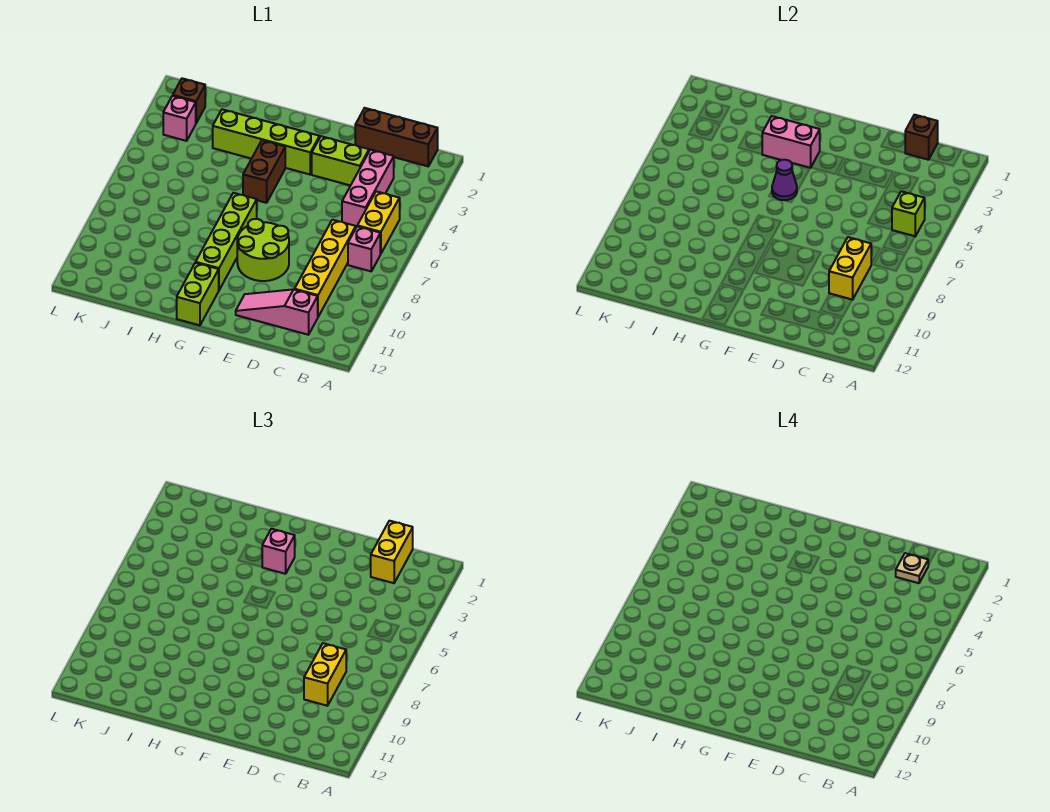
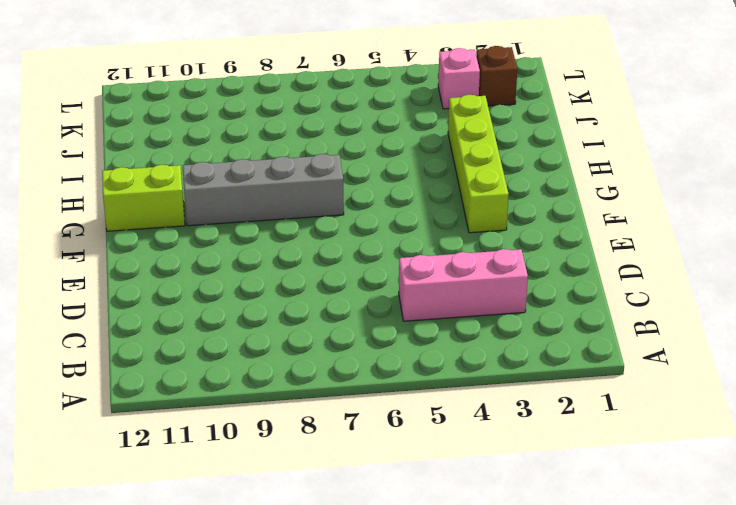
grey 1x4 brick [183,154,344,226] -> lime 1x4 brick [196,193,257,290]
none -> brown 1x3 brick [355,108,438,166]
none -> yellow 1x2 brick [358,191,400,254]
none -> pink 1x1 brick [348,226,380,271]

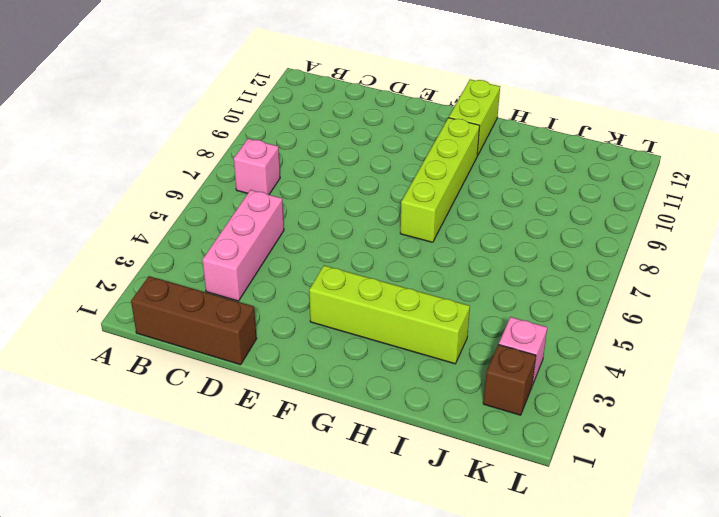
none -> yellow 1x2 brick [358,191,400,254]
none -> yellow 1x4 brick [295,220,356,317]
none -> pink 1x3 slope [236,289,318,335]

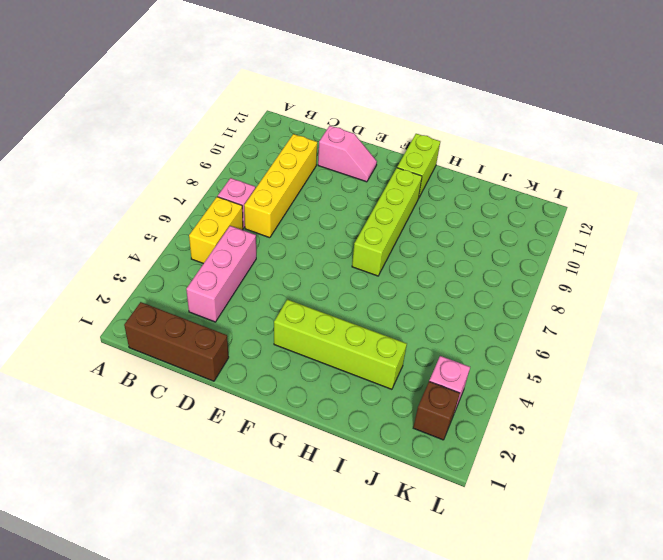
pink 1x2 slope [318,126,377,182] -> pink 1x3 slope [236,289,318,335]
none -> lime 1x2 brick [312,136,369,186]
none -> lime 2x2 round brick [237,219,289,281]
none -> brown 1x2 brick [243,140,285,203]

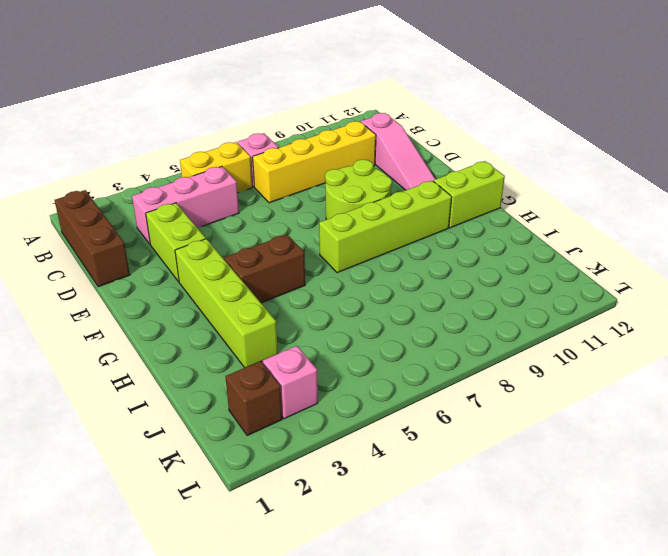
none -> lime 1x1 brick [892,191,925,236]
none -> brown 1x1 brick [905,115,938,160]
none -> yellow 1x2 brick [829,237,871,300]

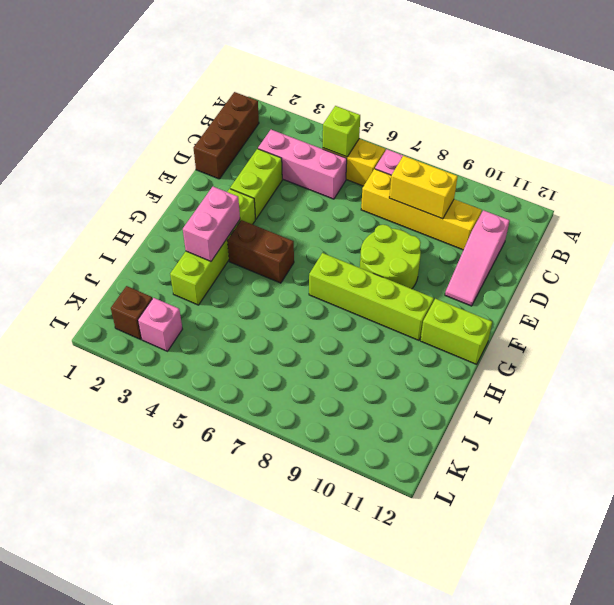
none -> brown 1x1 brick [905,115,938,160]
none -> purple 1x1 cone [772,160,797,200]
none -> yellow 1x2 brick [371,521,413,583]

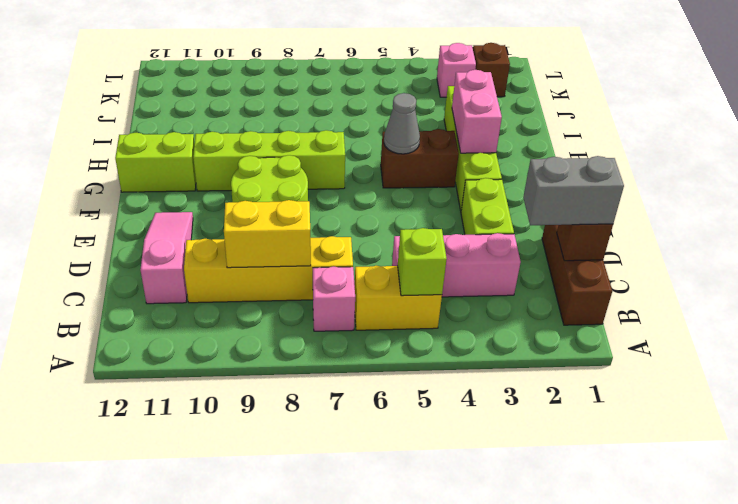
grey 1x2 brick [523,156,624,225] -> yellow 1x2 brick [371,521,413,583]
grey 1x1 cone [384,93,420,154] -> purple 1x1 cone [772,160,797,200]
none -> yellow 1x2 brick [304,643,346,706]
none -> pink 1x1 brick [262,529,295,574]
none -> tan 1x1 plate [896,553,928,583]

